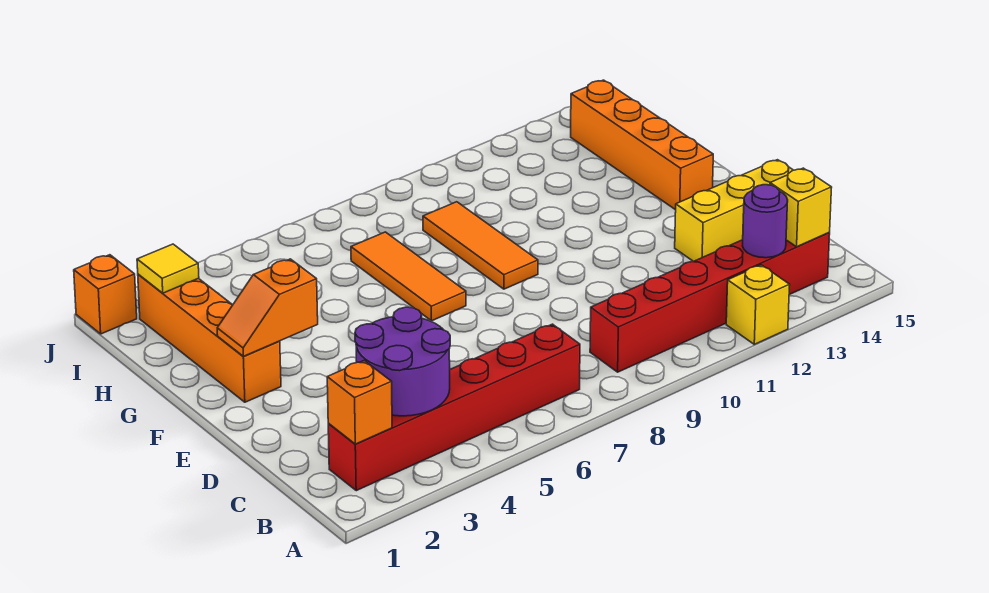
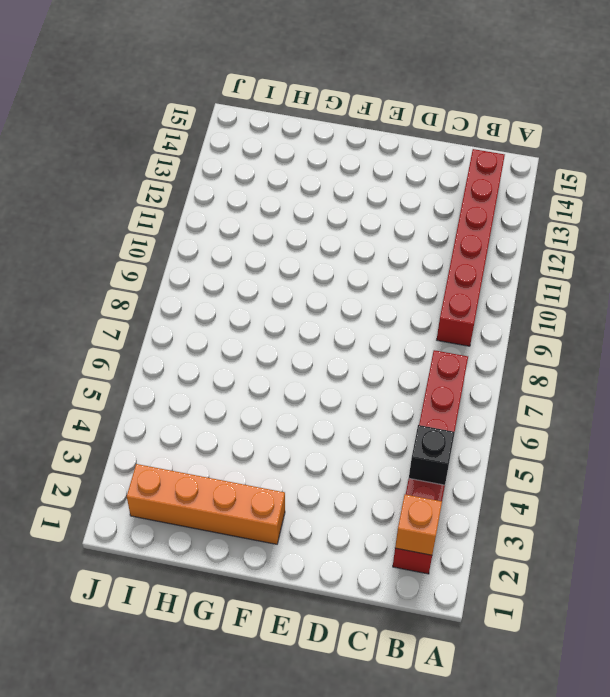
black 1x1 brick [409,425,455,485] -> purple 2x2 round brick [355,307,450,416]
none -> yellow 1x1 brick [726,265,790,344]
none -> yellow 1x3 brick [675,160,793,262]
none -> orange 1x3 tile [351,232,466,321]

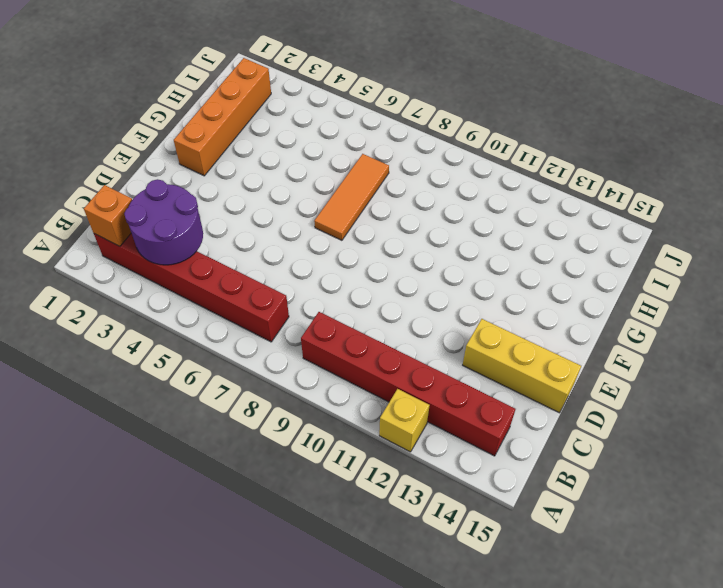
none -> orange 1x3 tile [423,202,538,289]
none -> orange 1x4 brick [571,80,713,210]
none -> orange 1x1 brick [74,255,137,334]

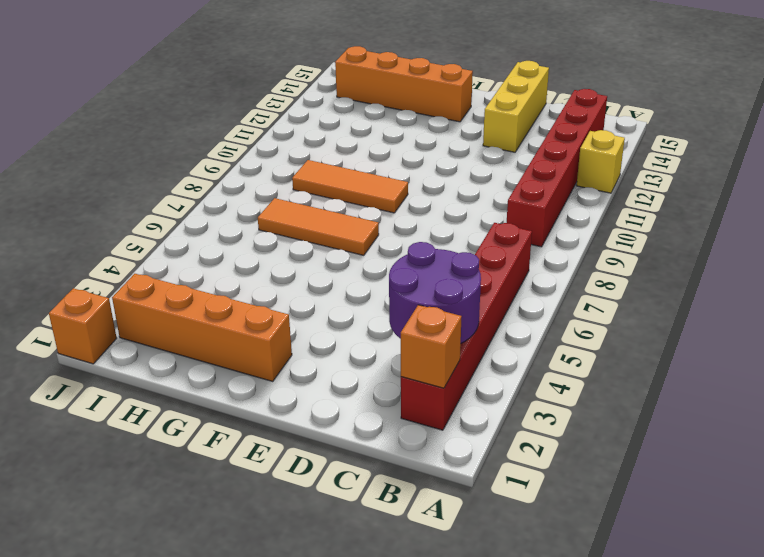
none -> purple 1x1 round brick [743,185,788,258]
none -> yellow 1x1 brick [770,168,832,247]
none -> orange 1x2 slope [217,259,318,356]

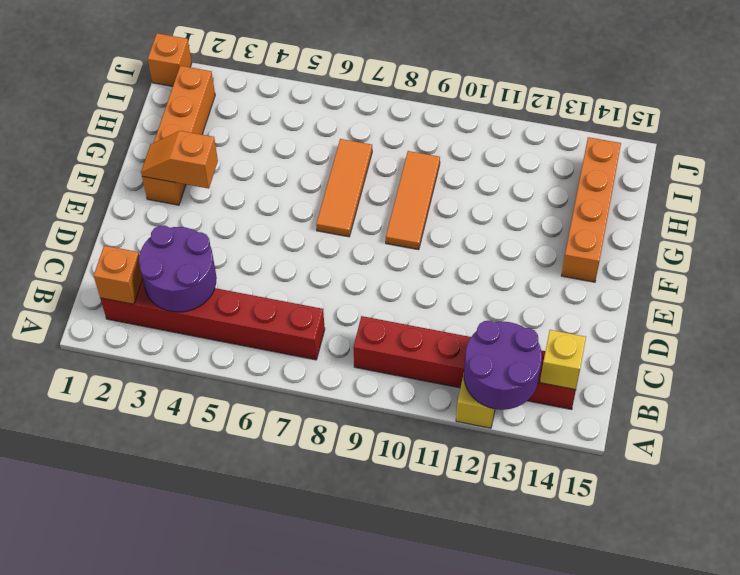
purple 2x2 round brick [464,321,542,410] -> purple 1x1 round brick [743,185,788,258]
none -> yellow 1x3 brick [675,160,793,262]
none -> yellow 1x1 tile [137,244,199,293]

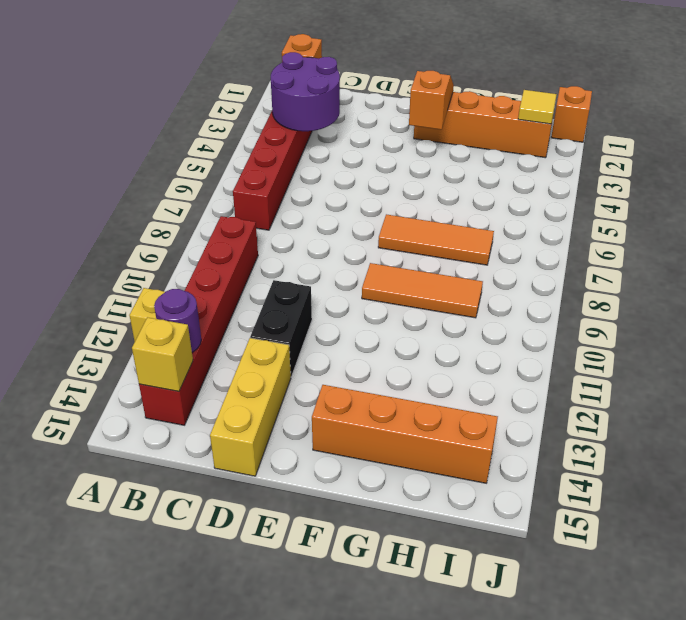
black 1x2 brick [250,280,312,377] -> none

